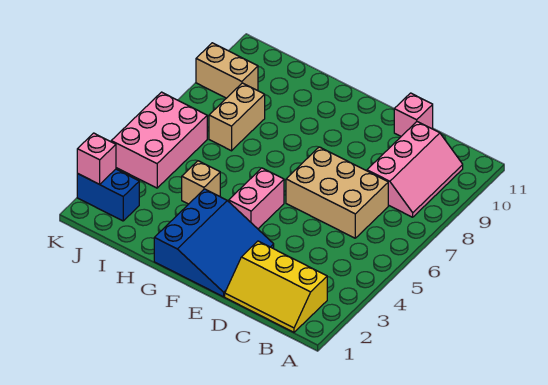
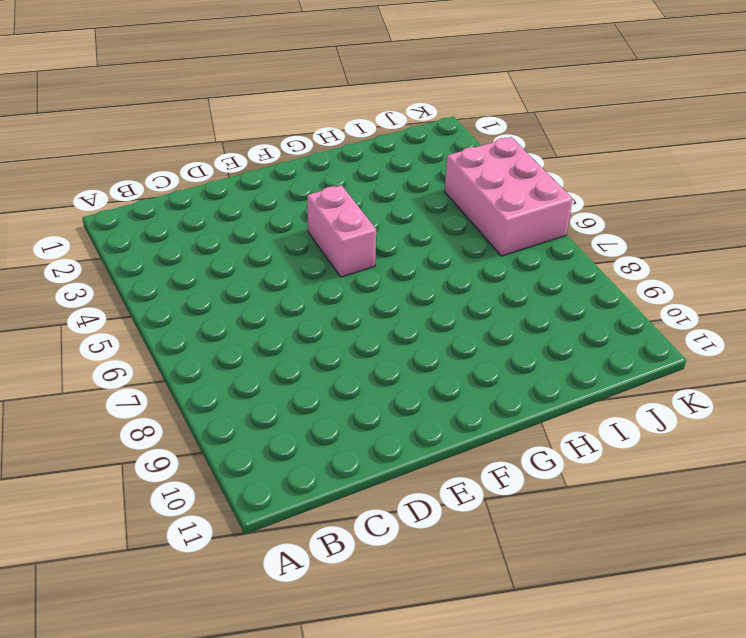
none -> yellow 2x3 slope [225,241,327,332]
none -> pink 2x3 slope [367,122,463,217]
none -> tan 2x3 brick [286,147,388,238]

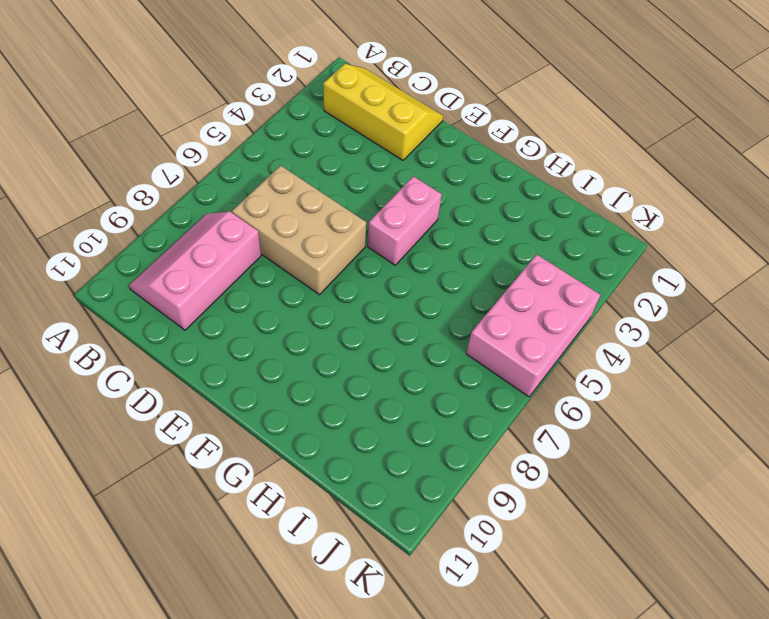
none -> pink 1x1 brick [394,93,433,136]
none -> blue 3x3 slope [154,189,274,297]
none -> tan 1x1 brick [182,161,220,204]

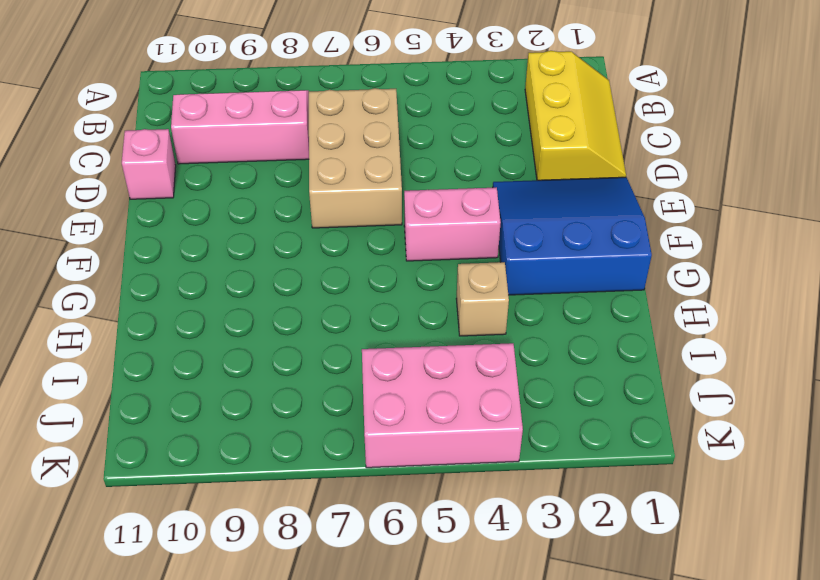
none -> tan 1x2 brick [209,83,265,151]
none -> blue 1x2 brick [77,169,139,221]
none -> tan 1x2 brick [196,43,258,98]

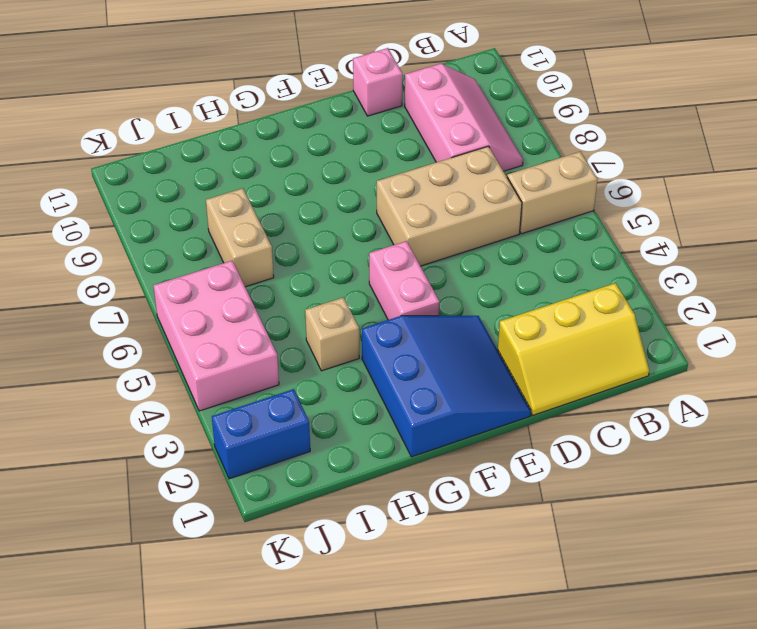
tan 1x2 brick [507,152,598,234] -> tan 1x2 brick moved to [196,43,258,98]
none -> pink 1x1 brick [77,133,116,184]

